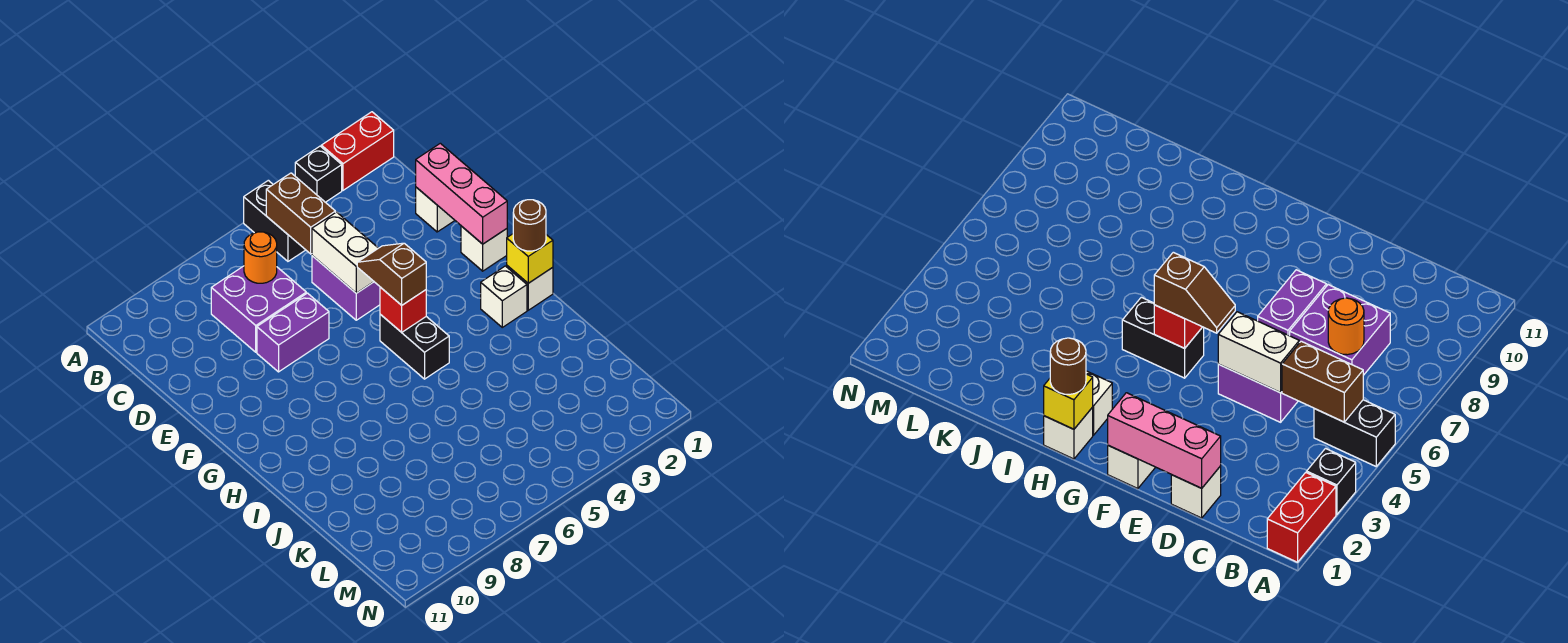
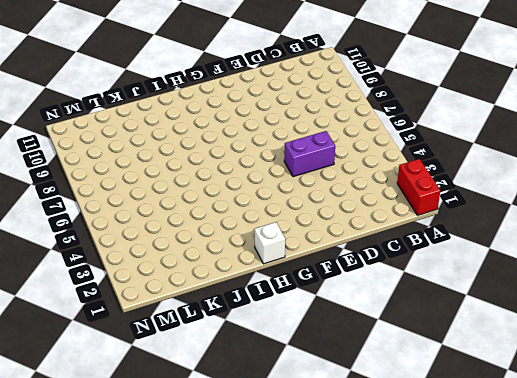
none -> black 1x1 brick [295,146,342,202]
none -> black 1x2 brick [244,180,305,261]
none -> purple 2x2 brick [211,266,306,352]

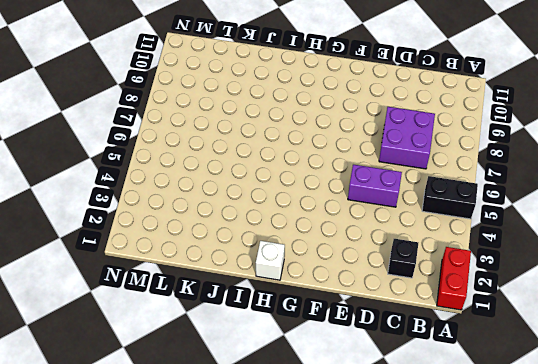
black 1x1 brick [388,239,418,278] -> black 1x1 brick moved to [295,146,342,202]
none -> white 1x1 brick [416,187,455,232]
none -> purple 1x2 brick [257,293,329,372]
none -> white 1x1 brick [461,226,507,271]

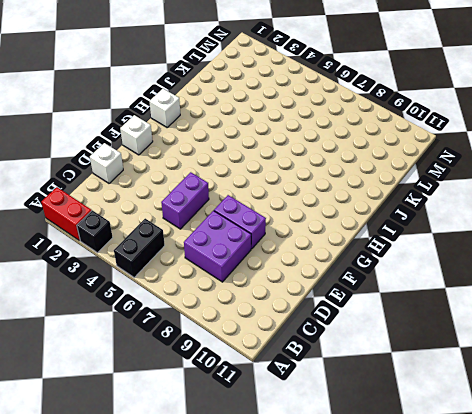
none -> black 1x2 brick [380,315,449,379]
none -> white 1x1 brick [481,266,527,327]
none -> brown 1x2 brick [266,173,335,254]

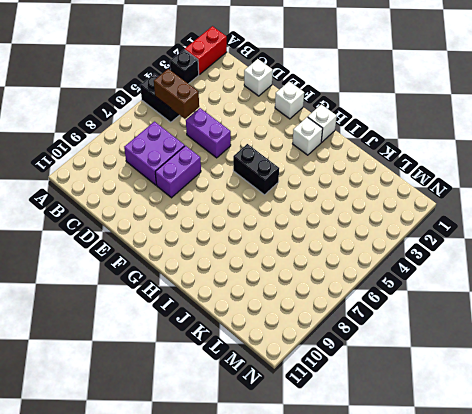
none -> orange 1x1 round brick [244,232,277,283]
none -> pink 1x3 brick [416,143,507,244]
none -> white 1x2 brick [312,212,378,293]

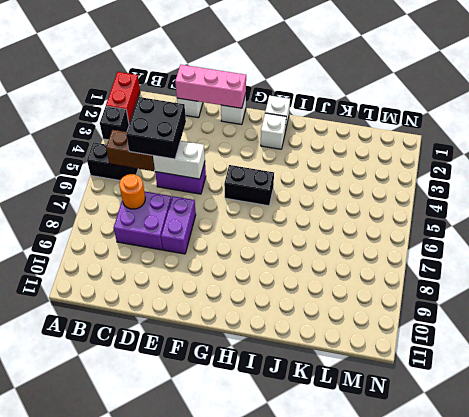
black 2x2 brick [126,97,186,159] -> none
none -> red 1x1 brick [380,287,426,332]
none -> yellow 1x1 brick [507,234,553,283]
none -> brown 1x2 slope [357,243,426,305]

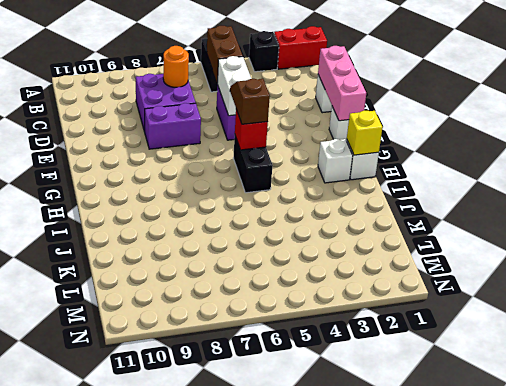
none -> brown 1x1 round brick [513,200,546,251]

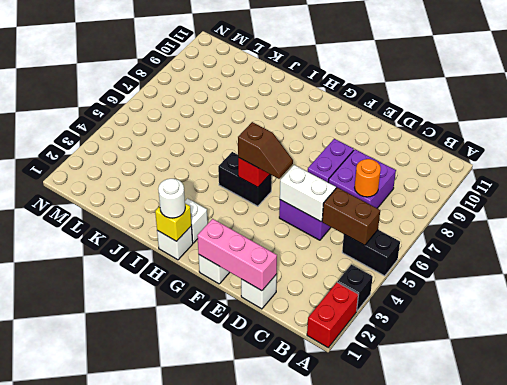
white 1x1 round brick [158,179,185,218] -> brown 1x1 round brick [513,200,546,251]

